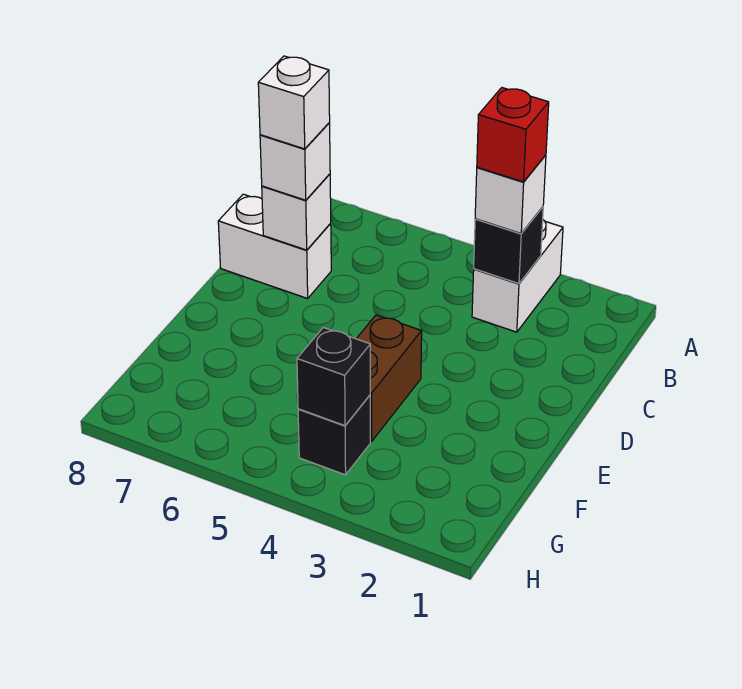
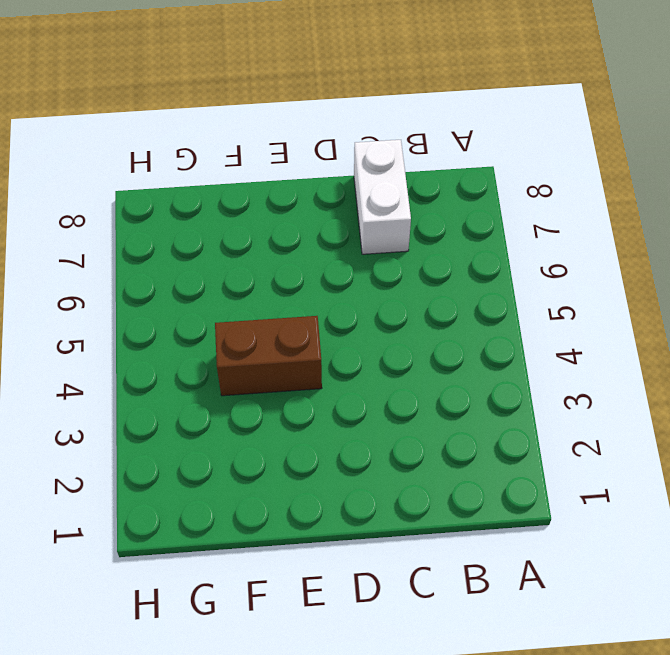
none -> white 1x2 brick [472,220,563,332]
none -> black 1x1 brick [298,395,370,475]

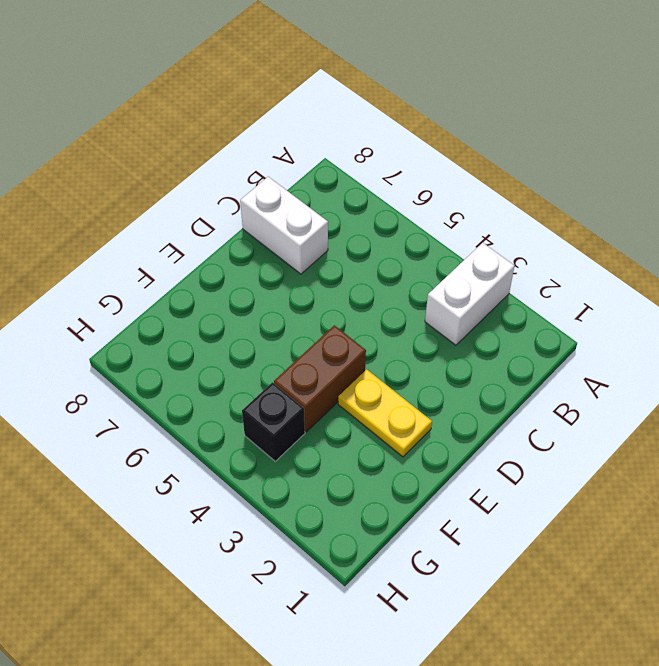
yellow 1x2 plate [338,369,432,457] -> none
none -> black 1x1 brick [474,207,543,284]
none -> white 1x1 brick [262,174,331,250]

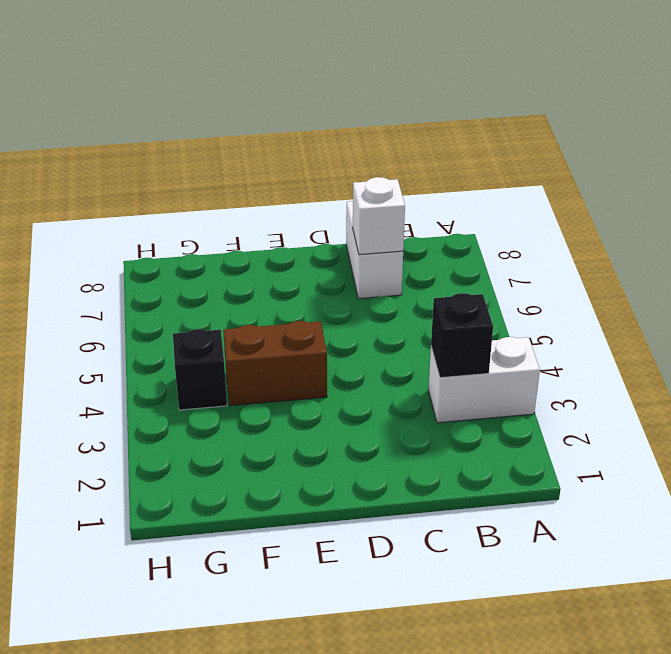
none -> black 1x1 brick [297,328,370,426]
none -> white 1x1 brick [475,155,546,233]

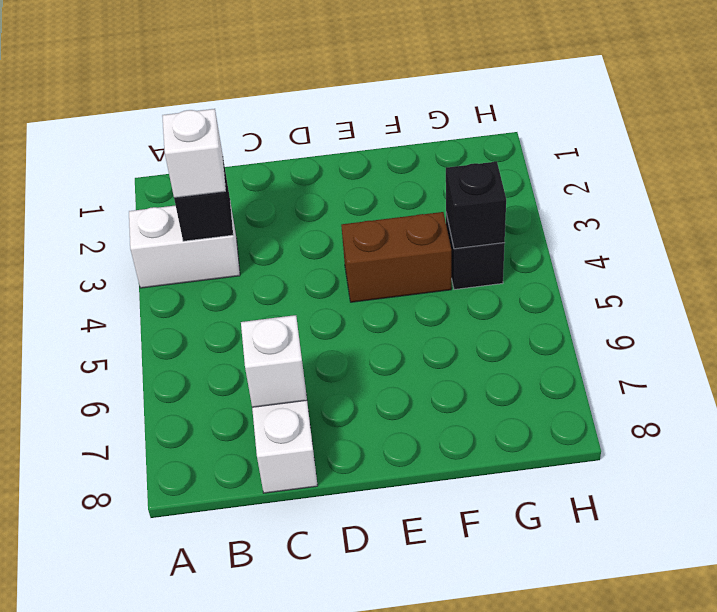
none -> white 1x1 brick [260,123,330,200]
none -> red 1x1 brick [477,88,549,182]

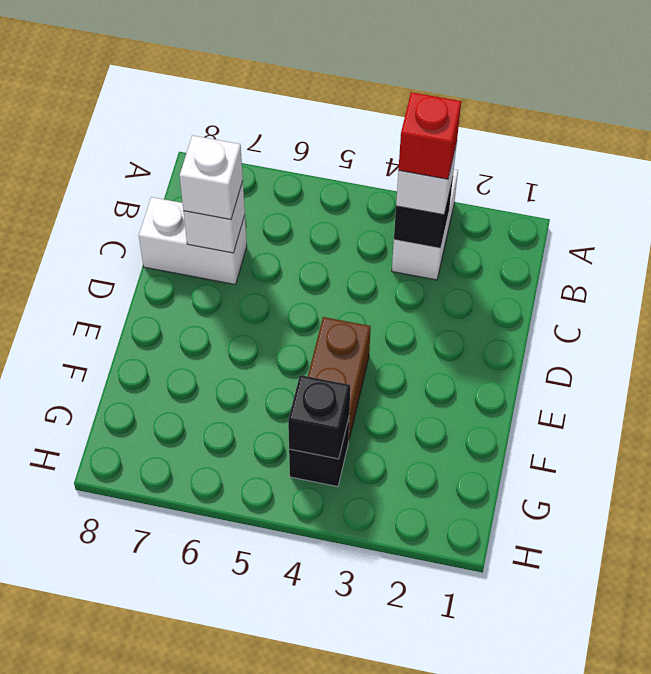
none -> white 1x1 brick [258,56,330,149]

